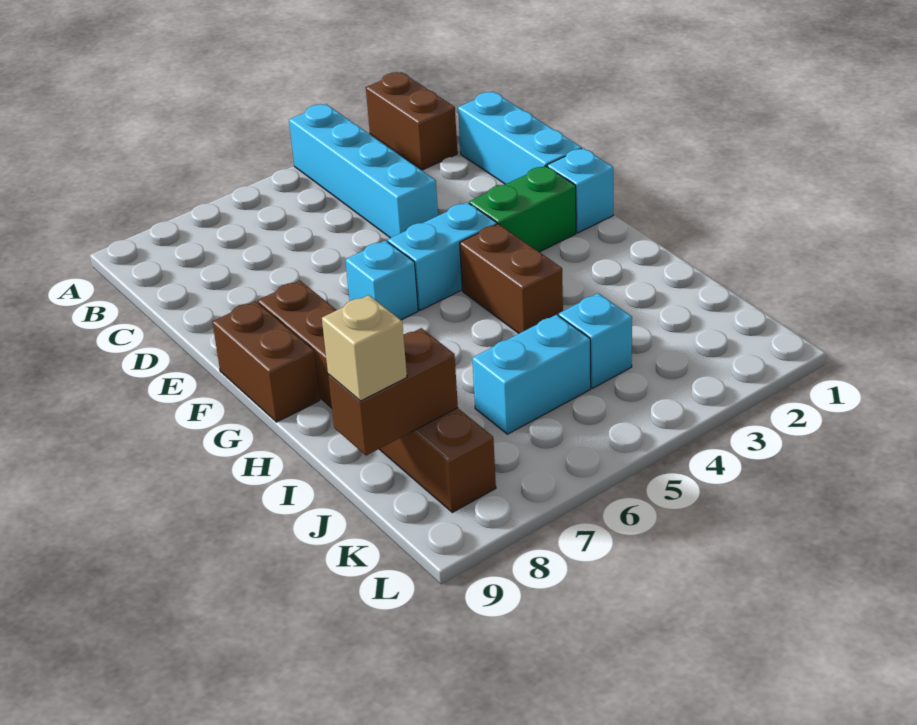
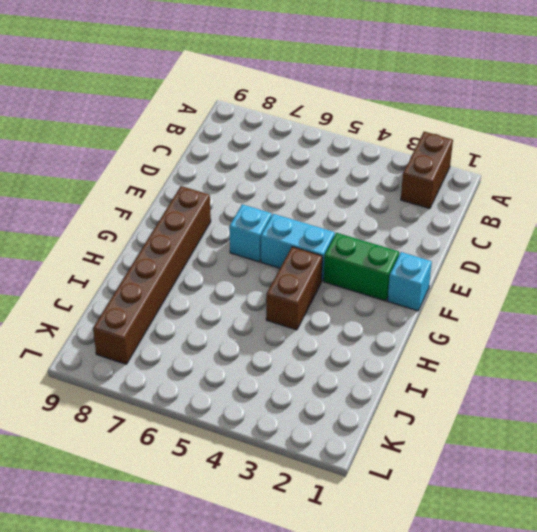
none -> cyan 1x4 brick [289,104,438,238]
none -> cyan 1x3 brick [458,92,582,184]
none -> brown 1x2 brick [212,301,320,422]

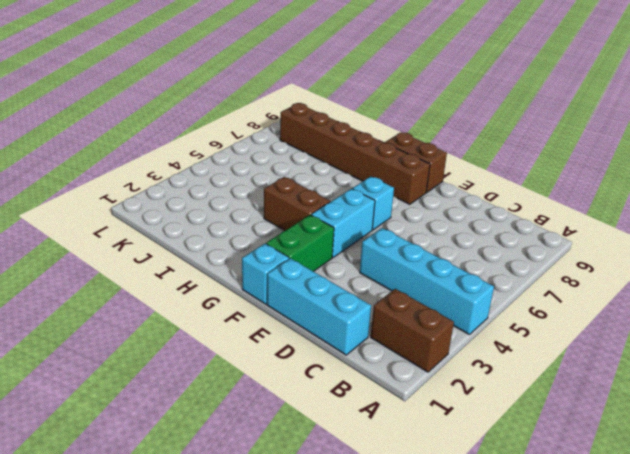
none -> cyan 1x1 brick [559,293,632,388]
none -> cyan 1x2 brick [472,315,591,434]
none -> brown 1x2 brick [328,328,458,456]

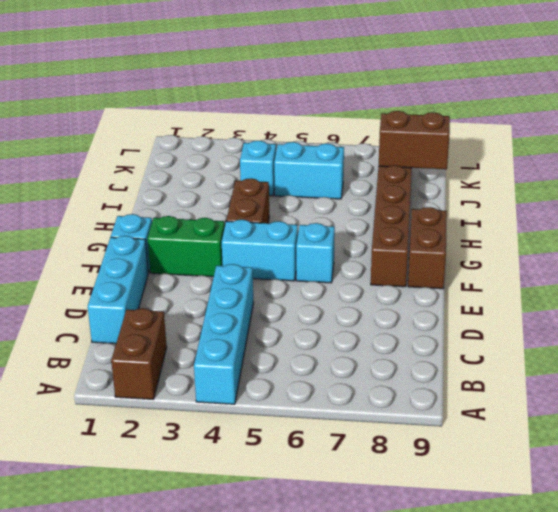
none -> tan 1x1 brick [322,295,407,401]

